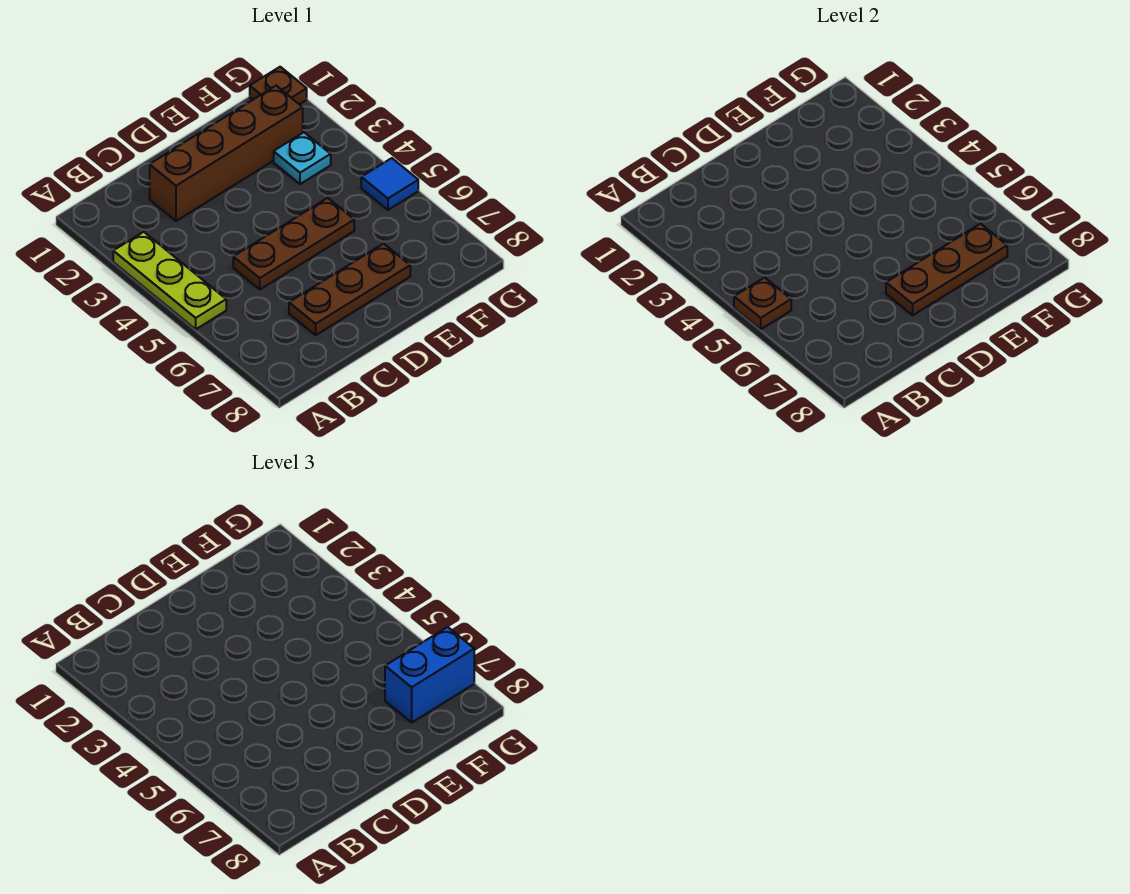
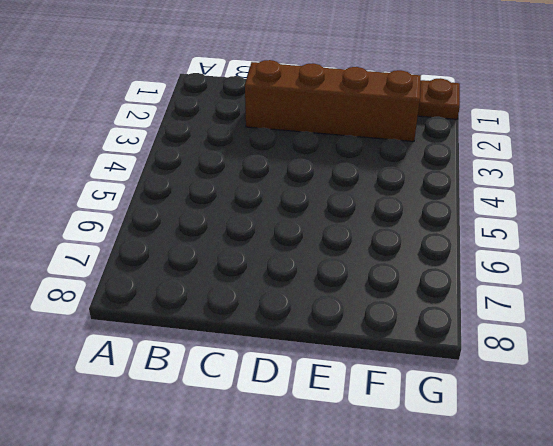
none -> lime 1x3 plate [113,232,226,329]
none -> brown 1x3 plate [233,198,354,289]

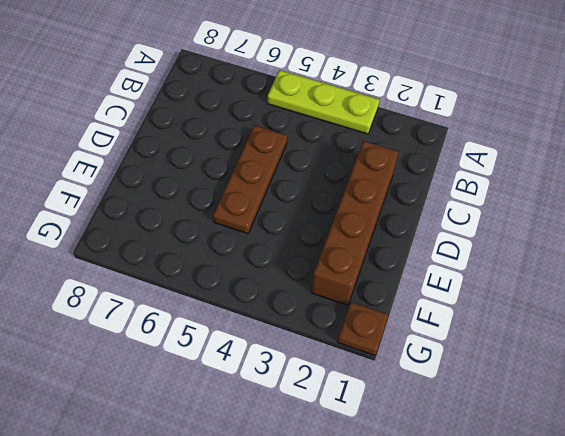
none -> brown 1x3 plate [289,244,410,335]
none -> cyan 1x1 plate [274,132,331,184]

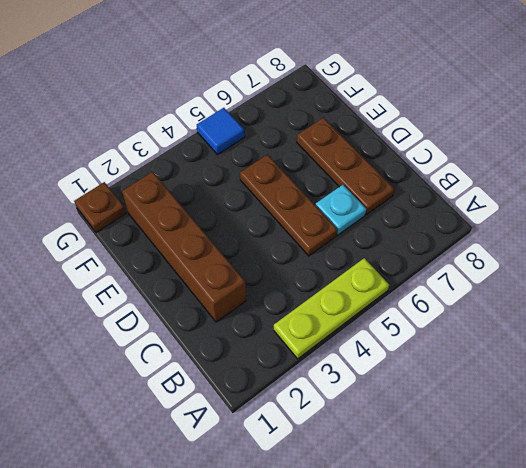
cyan 1x1 plate [315,185,366,235] -> cyan 1x1 plate moved to [274,132,331,184]
none -> brown 1x1 plate [734,278,791,329]
none -> brown 1x3 plate [886,224,1007,315]

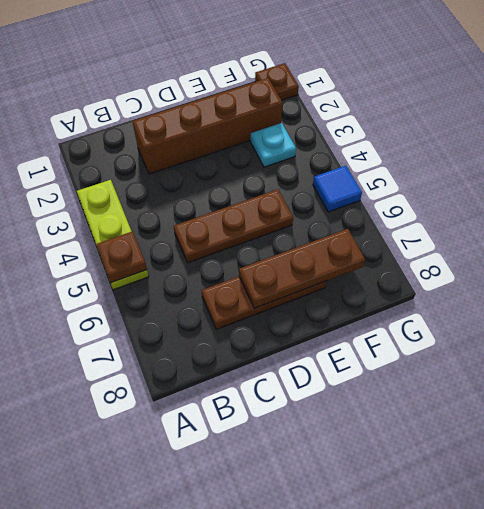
none -> blue 1x2 brick [385,627,474,722]

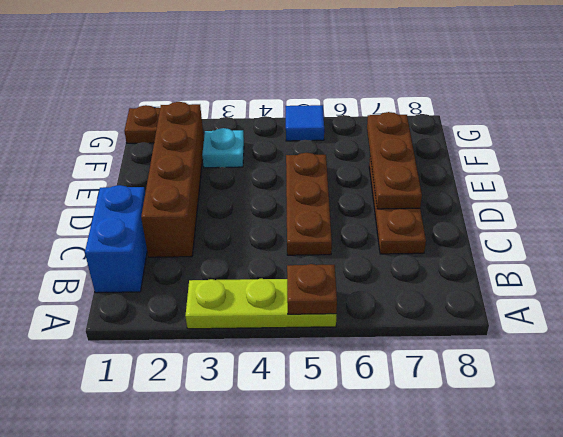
blue 1x2 brick [85,185,147,293] -> blue 1x2 brick moved to [385,627,474,722]

